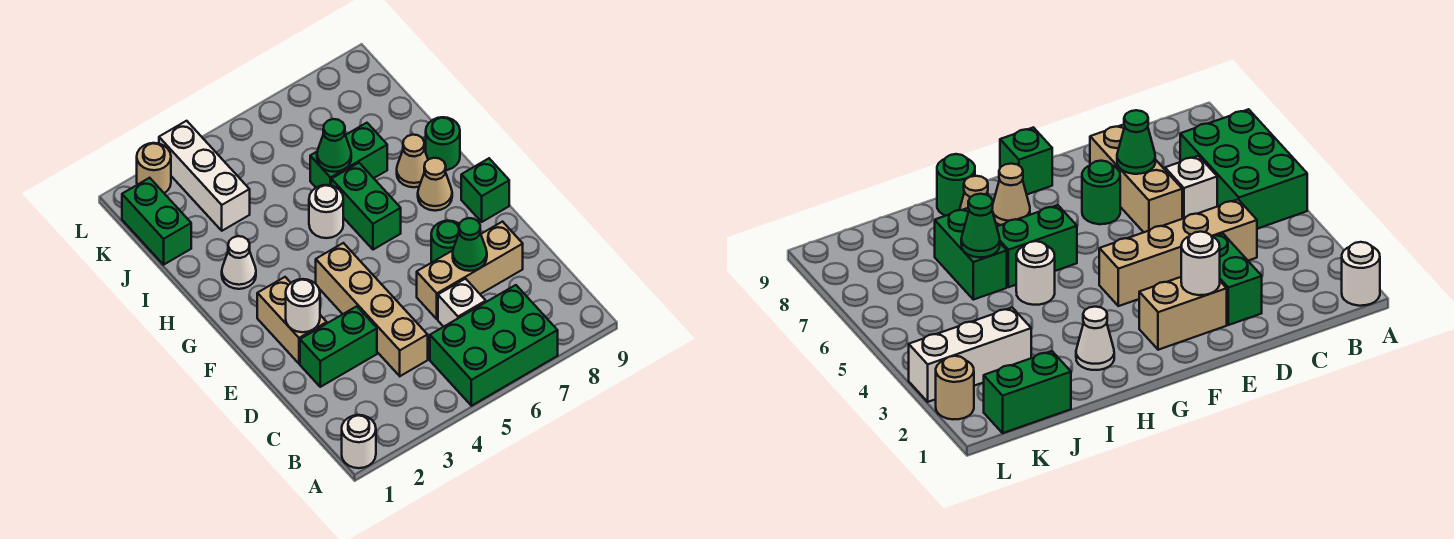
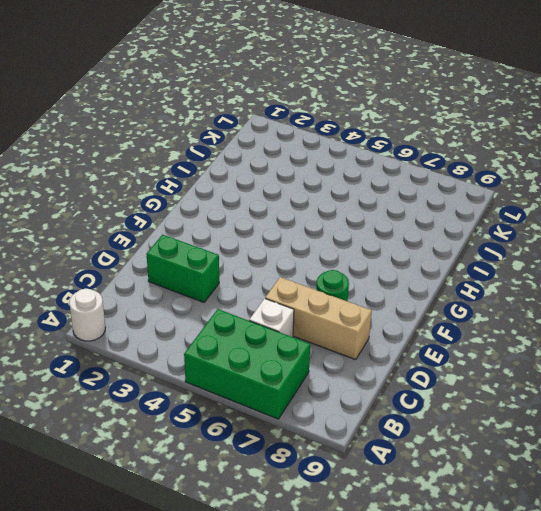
none -> tan 1x4 brick [316,243,428,376]
none -> tan 1x2 brick [257,277,327,364]
none -> green 1x1 brick [461,159,509,222]

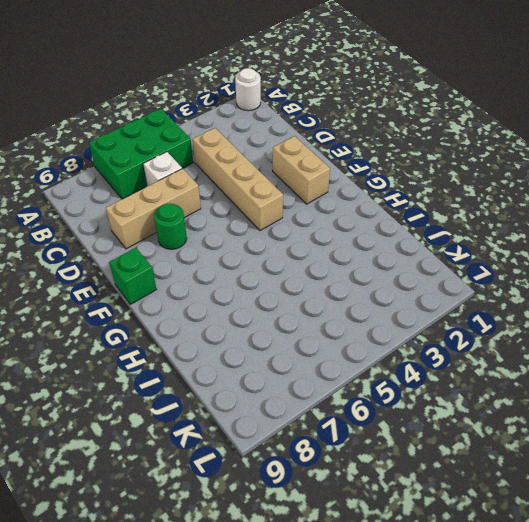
none -> green 1x2 brick [300,306,377,387]
none -> green 1x2 brick [331,163,401,250]
none -> tan 1x1 cone [418,158,452,211]

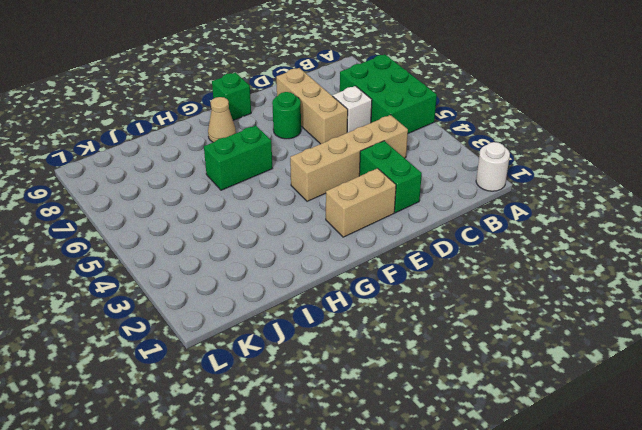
none -> white 1x1 cone [222,236,256,289]
none -> white 1x1 round brick [309,185,343,238]
none -> tan 1x1 cone [397,135,428,187]

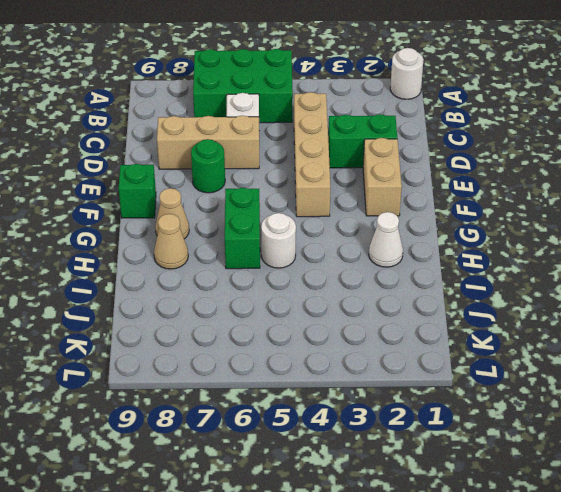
none -> green 1x1 round brick [426,117,460,170]
none -> green 1x2 brick [310,123,387,187]
none -> green 1x2 brick [122,178,191,265]

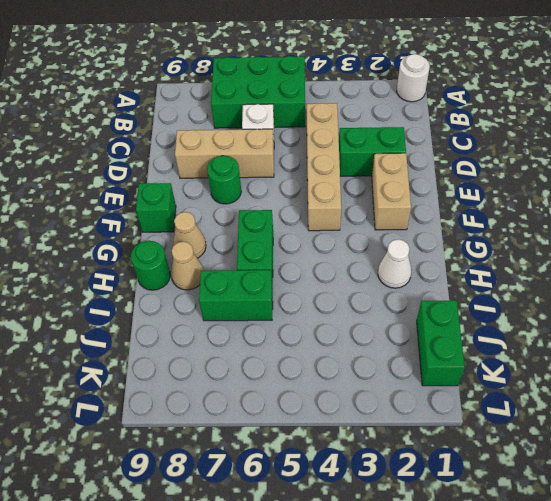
none -> white 1x1 round brick [309,185,343,238]
none -> white 1x3 brick [159,121,250,231]
none -> tan 1x1 round brick [137,143,171,193]

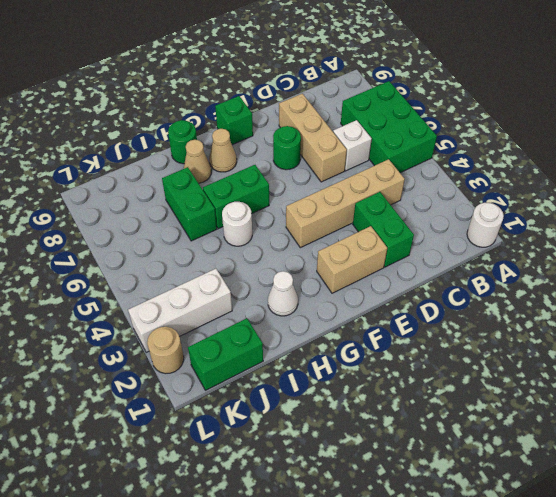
none -> green 1x1 cone [453,218,487,271]
none -> white 1x1 round brick [286,279,320,332]
none -> green 1x1 cone [317,119,351,172]

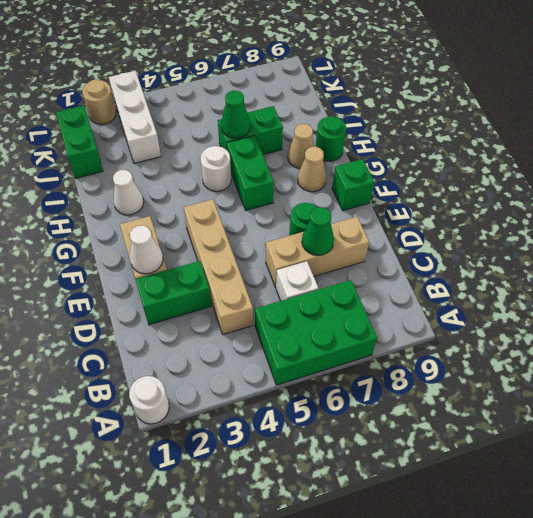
white 1x1 cone [130,225,163,274] -> white 1x1 round brick [286,279,320,332]

